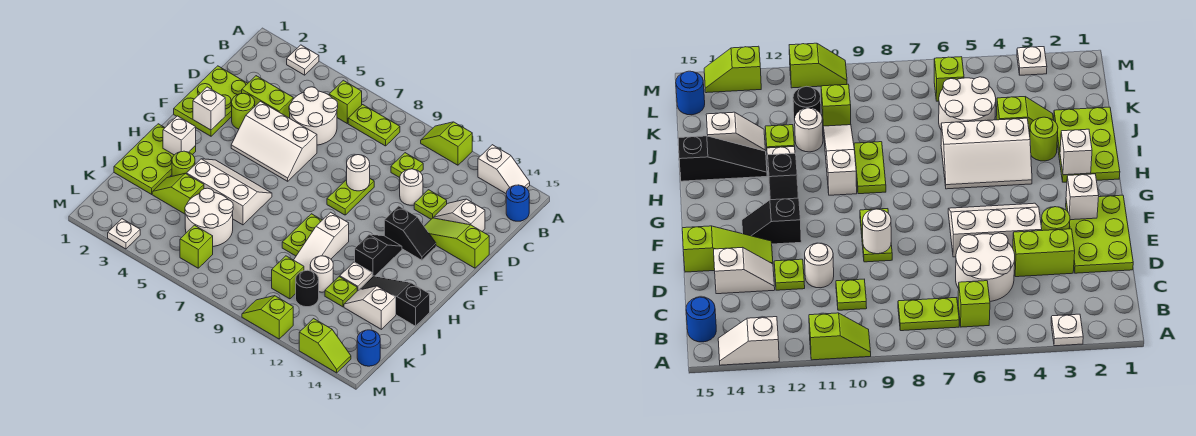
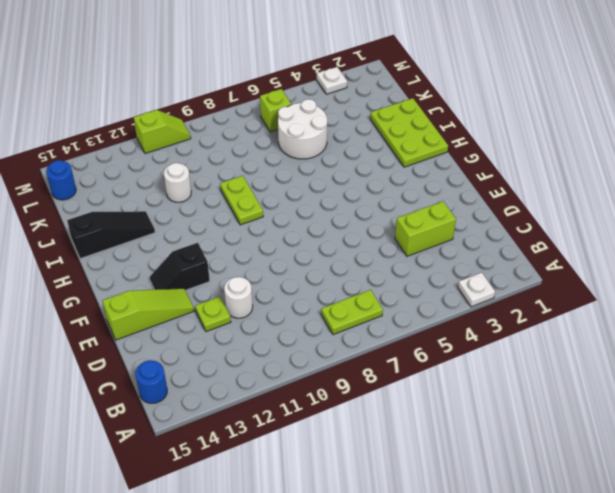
none -> lime 1x2 slope [421,122,472,165]
none -> white 1x2 slope [478,145,530,193]
none -> lime 1x1 brick [329,80,362,123]
none -> white 2x2 round brick [289,87,338,145]

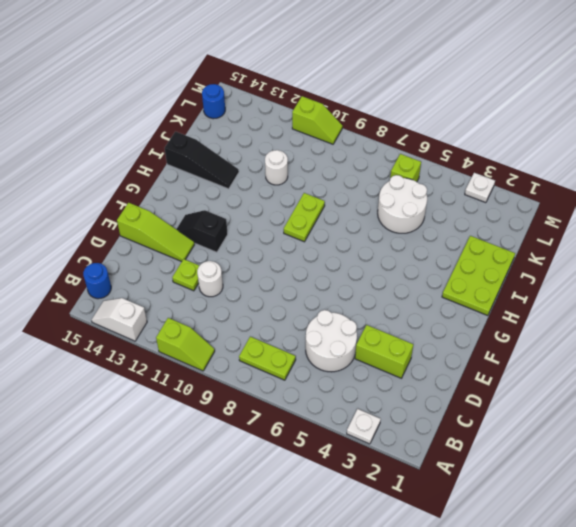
none -> lime 1x1 brick [329,80,362,123]
none -> lime 1x1 plate [391,153,423,178]
none -> lime 2x3 plate [174,66,248,136]
none -> white 1x2 slope [433,199,485,231]

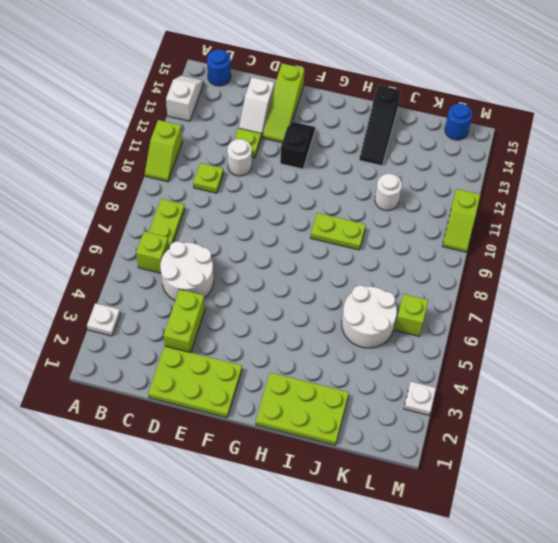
none -> lime 1x1 round brick [232,93,255,129]
none -> white 2x3 slope [231,101,317,181]
none -> lime 1x2 plate [327,179,374,215]
none -> black 1x2 slope [355,234,402,276]

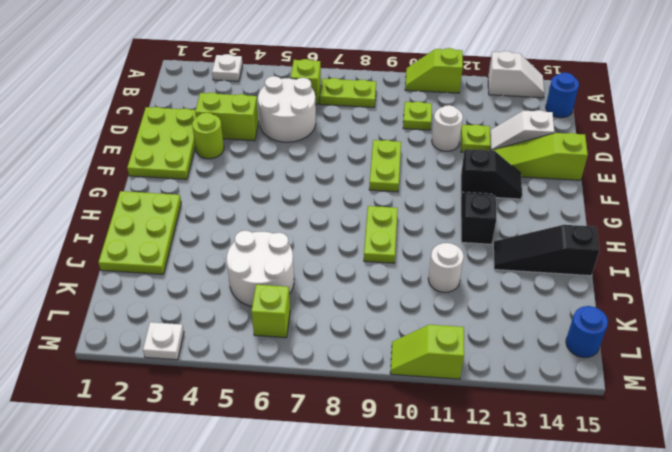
none -> white 2x3 slope [231,101,317,181]
none -> white 2x3 slope [187,159,272,225]
none -> white 1x3 slope [294,212,349,271]
none -> lime 1x1 round brick [172,151,195,176]

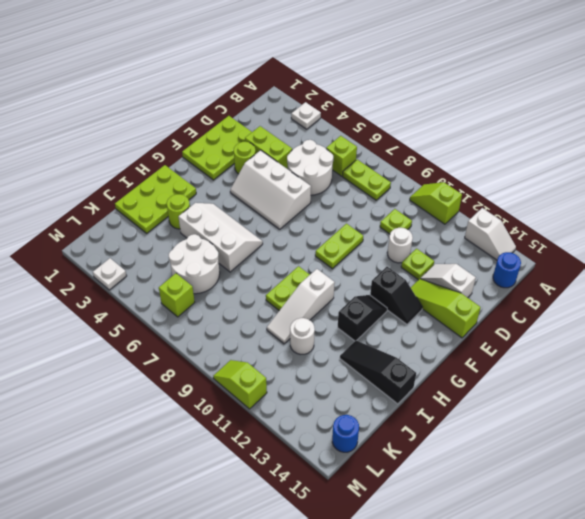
none -> white 1x1 plate [340,262,372,291]
none -> lime 1x2 slope [152,173,204,214]
none -> lime 1x1 plate [325,277,357,307]
none -> white 1x2 slope [344,286,396,329]

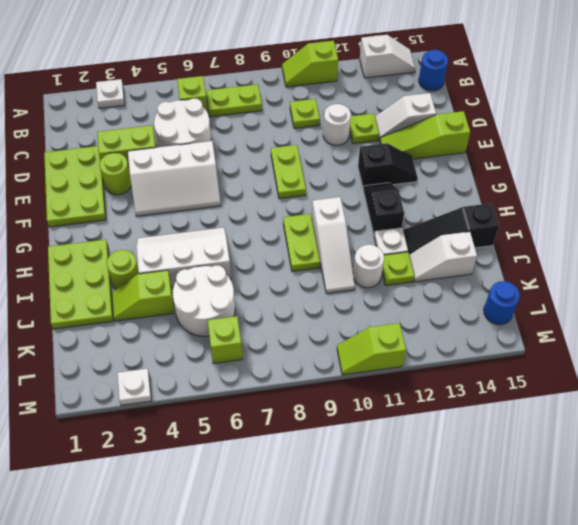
none -> lime 1x1 brick [272,256,304,299]
none -> black 1x1 round brick [296,270,319,307]
none -> lime 1x2 slope [299,319,351,373]
none -> white 1x1 round brick [347,155,370,191]

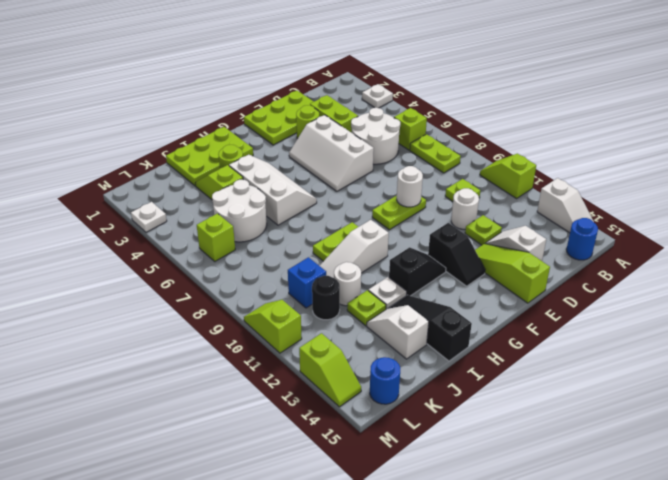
blue 1x1 brick [288,257,326,308] -> lime 1x1 brick [272,256,304,299]
none -> white 1x1 brick [193,87,225,130]
none -> white 1x1 brick [163,116,196,155]

